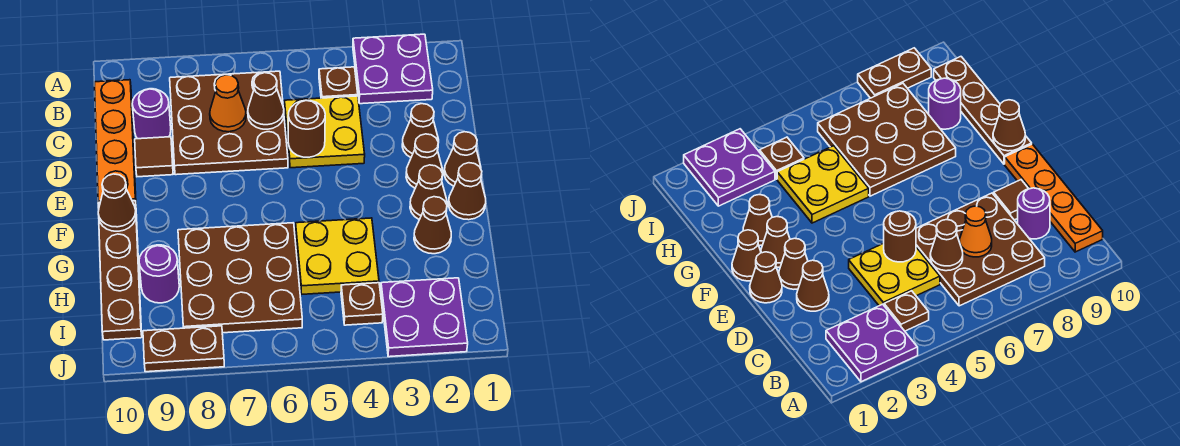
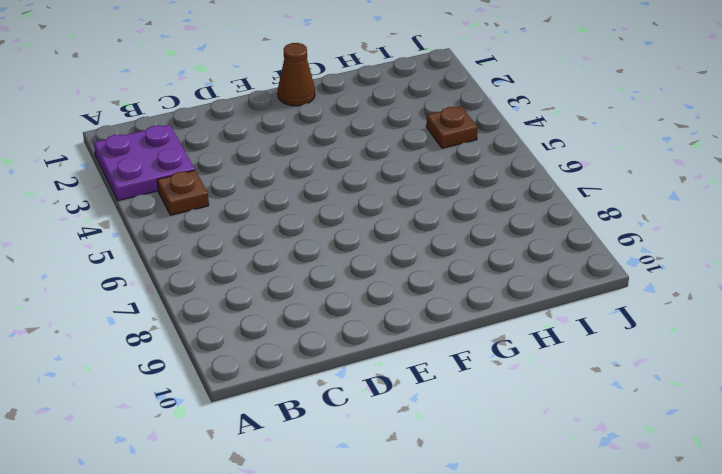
none -> brown 3x3 plate [170,71,288,175]
none -> orange 1x4 plate [95,80,136,203]
none -> yellow 2x2 plate [285,96,365,168]

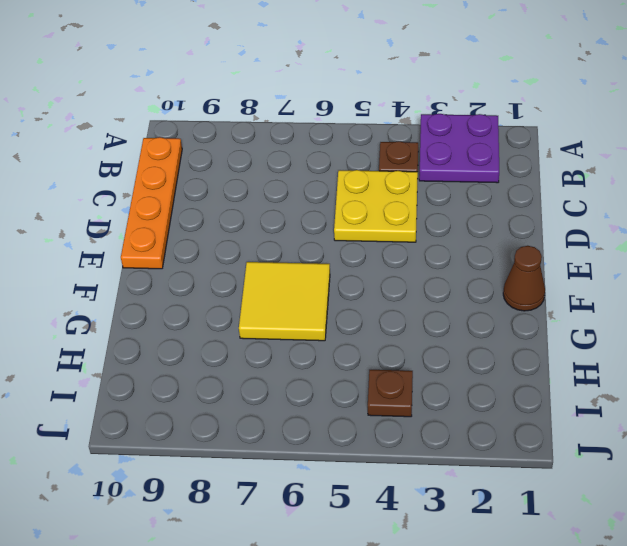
yellow 2x2 tile [239,262,330,341] -> brown 3x3 plate [178,223,302,333]
none -> brown 3x3 plate [170,71,288,175]
none -> purple 1x1 round brick [132,89,171,139]
none -> brown 1x1 cone [402,104,439,157]

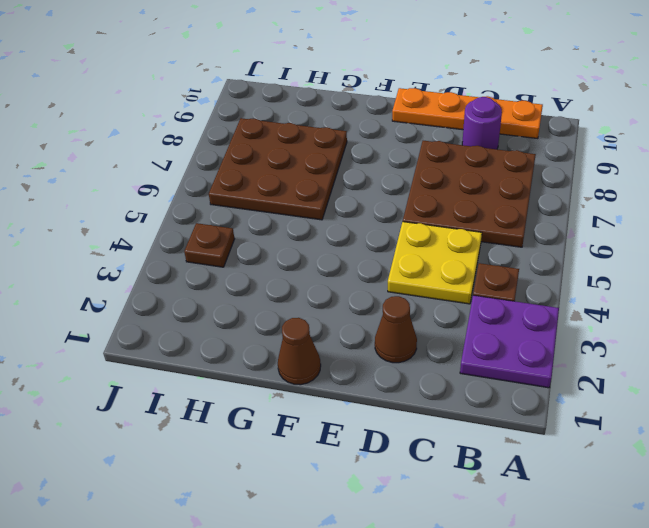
none -> brown 1x1 tile [135,137,173,177]
none -> brown 1x1 cone [444,132,481,186]
none -> brown 1x1 cone [406,134,443,188]

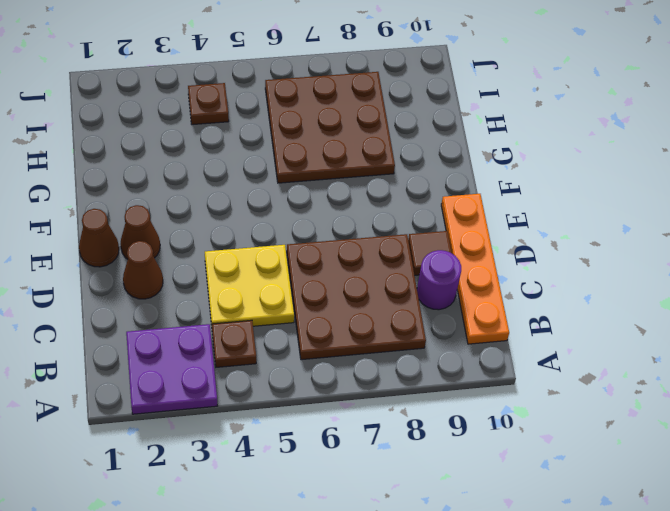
none -> brown 1x1 cone [449,163,486,220]
none -> brown 1x1 cone [410,165,447,220]
none -> brown 1x4 plate [98,201,142,340]

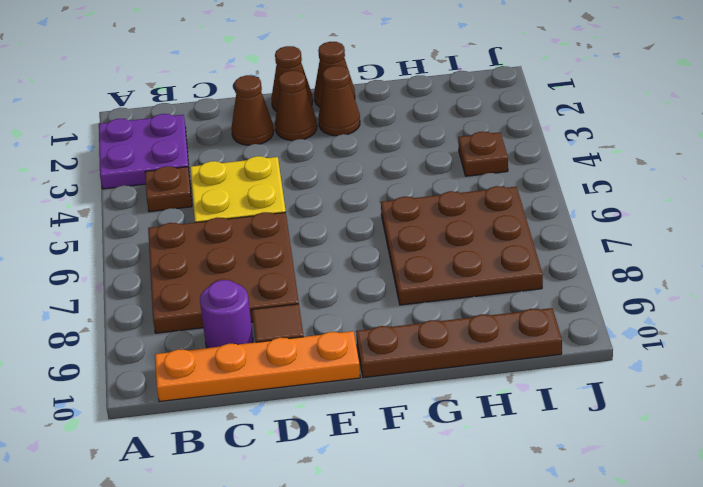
none -> brown 1x1 cone [414,197,451,254]
none -> yellow 2x2 plate [296,218,379,294]
none -> purple 1x1 round brick [139,245,179,303]

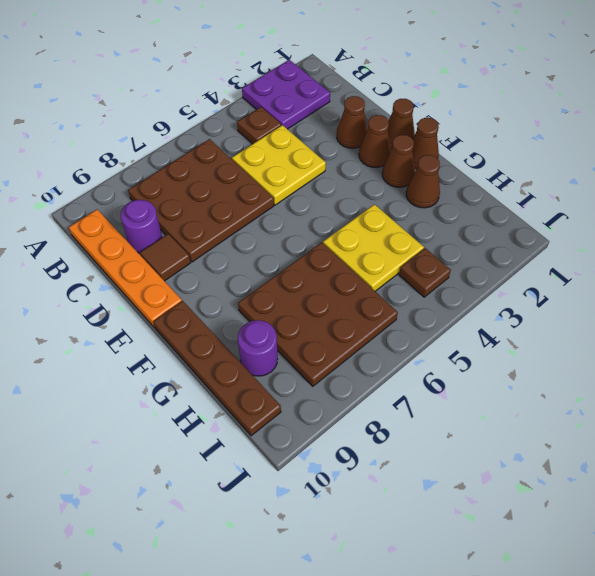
none -> purple 2x2 plate [381,278,468,357]
none -> brown 1x2 plate [143,326,224,372]
none -> brown 1x1 cone [248,73,284,129]

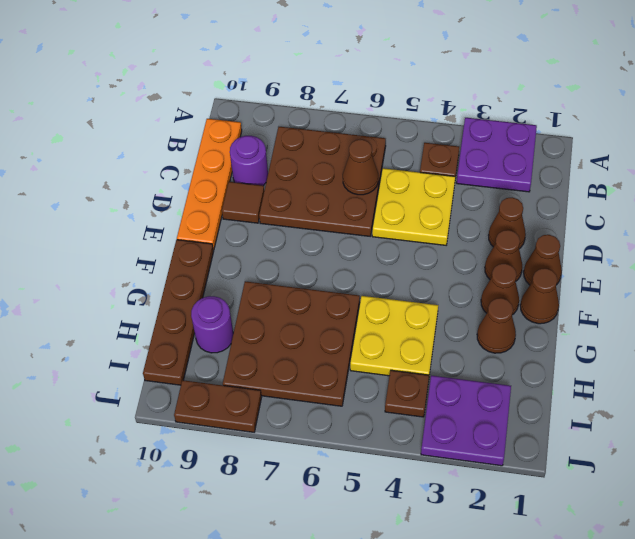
none -> orange 1x1 cone [210,75,246,132]
none -> brown 1x1 round brick [288,100,325,157]
none -> brown 1x1 cone [98,174,136,231]

